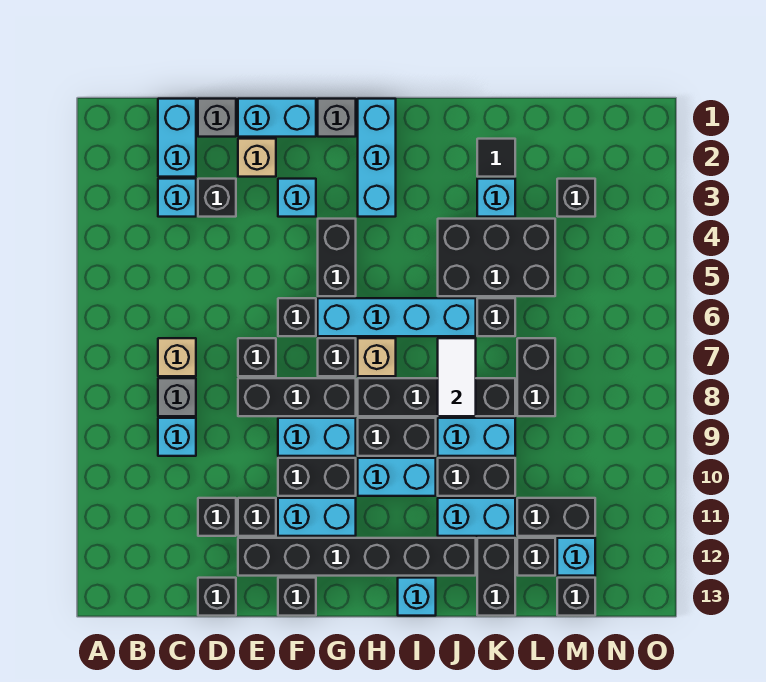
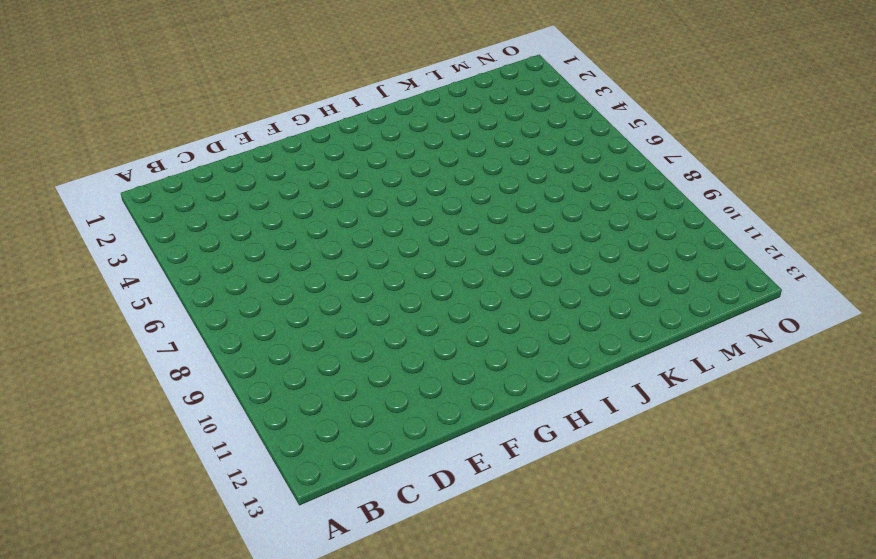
none -> cyan 1x2 brick [158,99,196,177]
none -> cyan 1x1 brick [158,179,196,217]
none -> tan 1x1 brick [158,338,196,376]
none -> grey 1x1 brick [158,378,196,416]

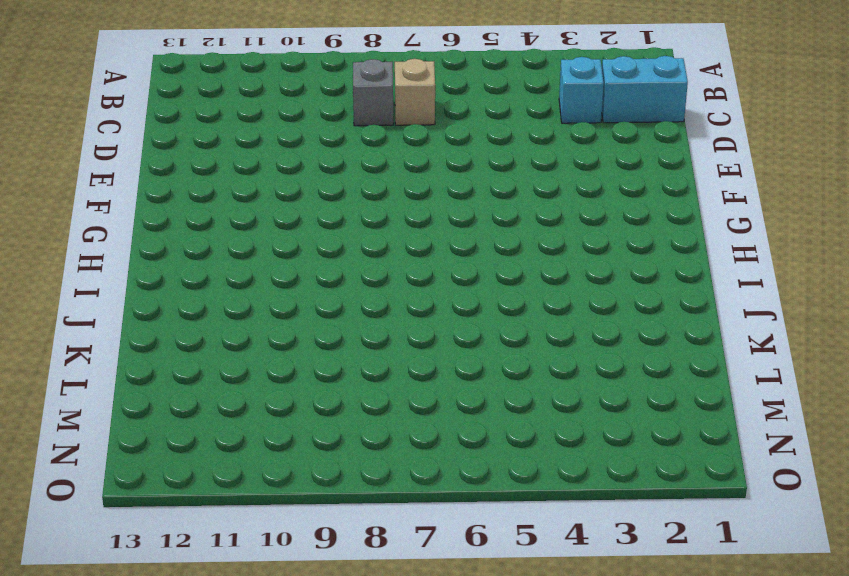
none -> cyan 1x1 brick [158,418,196,456]
none -> grey 1x1 brick [198,99,236,137]
none -> black 1x1 brick [198,179,236,217]
none -> black 1x1 brick [198,498,236,536]

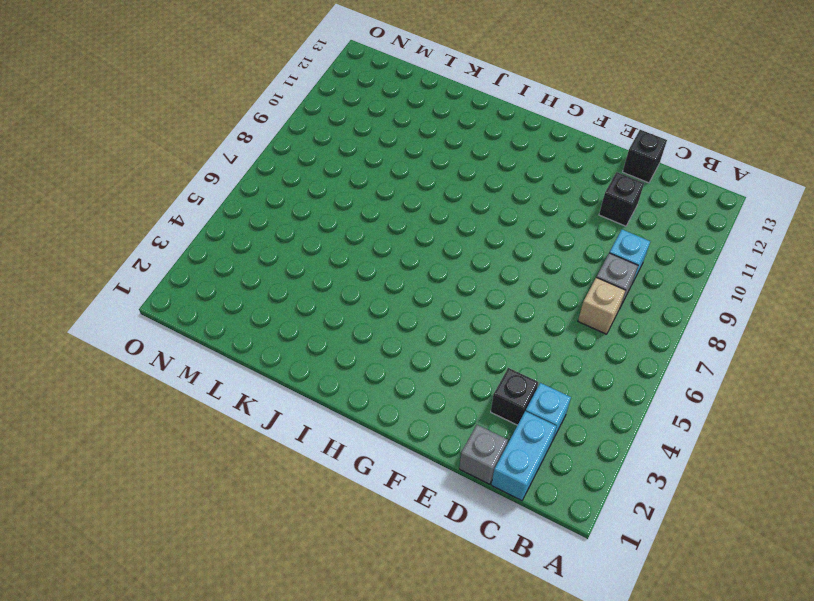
none -> cyan 1x2 brick [238,99,316,137]
none -> tan 1x1 brick [238,139,276,177]
none -> black 1x1 brick [238,338,276,376]
none -> black 1x3 brick [238,378,356,416]

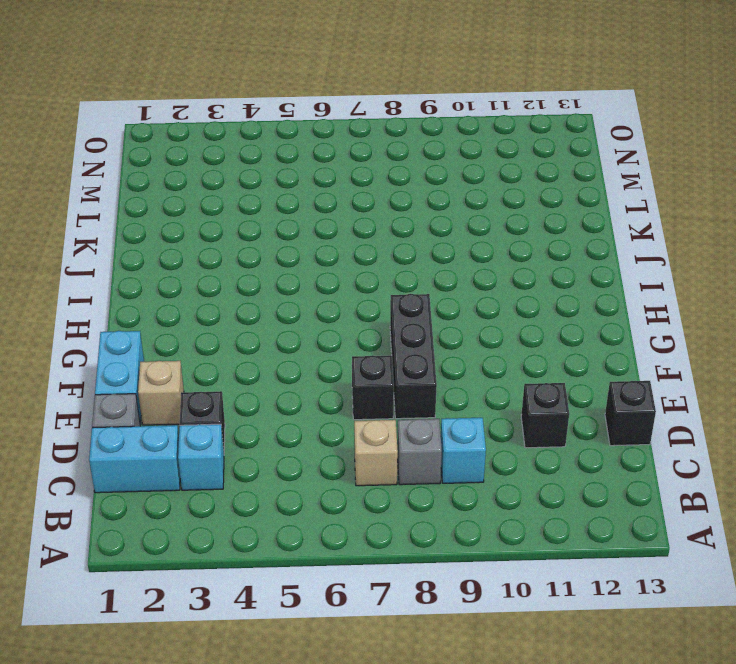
none -> black 1x1 brick [238,498,276,536]
none -> black 1x6 brick [238,538,476,576]
none -> cyan 1x1 brick [278,179,316,217]
none -> black 1x1 brick [278,298,316,336]

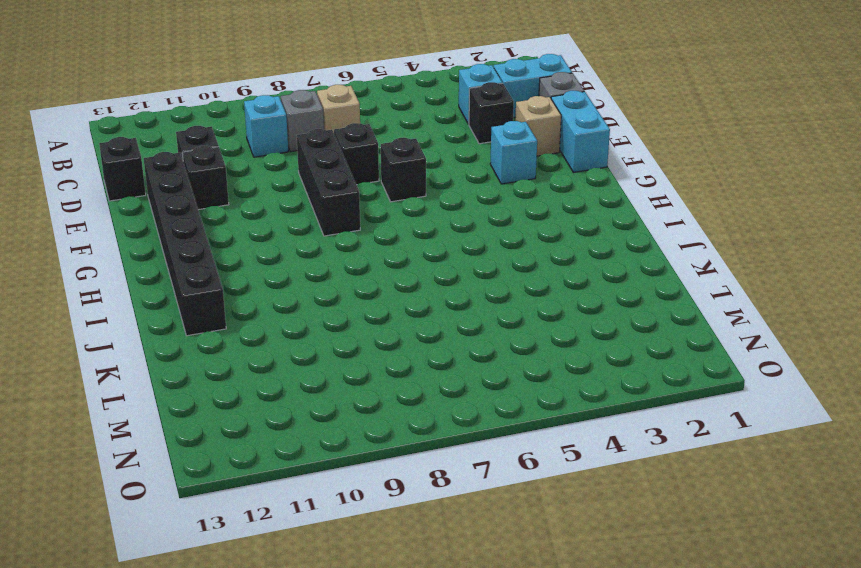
none -> cyan 1x2 brick [278,418,356,456]
none -> black 1x2 brick [278,458,356,496]
none -> cyan 1x2 brick [278,498,356,536]
none -> black 1x1 brick [278,578,316,616]

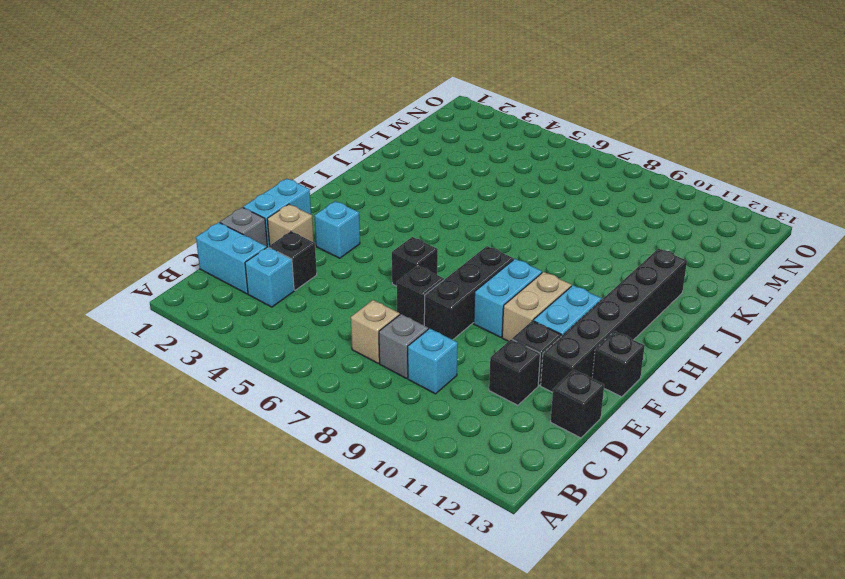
tan 1x2 brick [502,272,571,341] -> black 1x2 brick [278,458,356,496]
none -> grey 1x1 brick [318,99,356,137]
none -> black 1x2 brick [318,219,356,296]
none -> cyan 1x4 brick [318,298,476,336]
none -> black 1x1 brick [318,338,356,376]

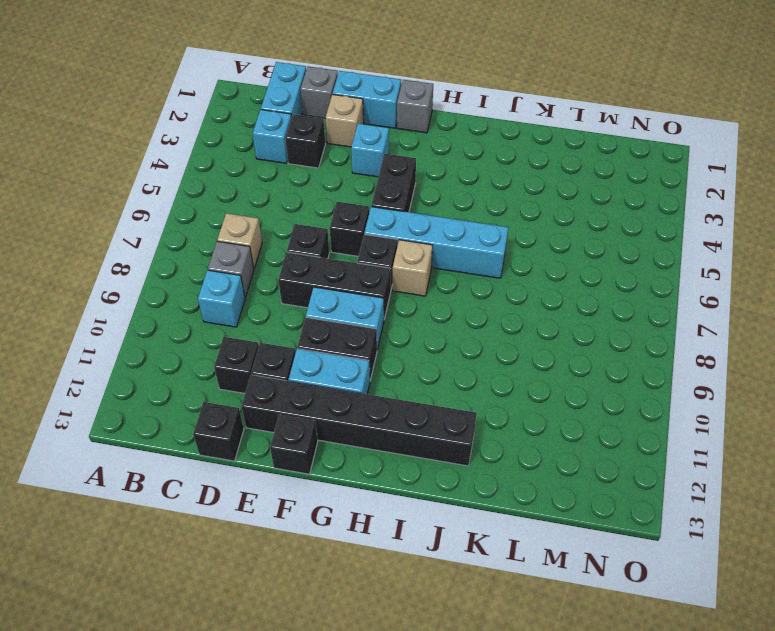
none -> cyan 1x3 brick [358,99,396,217]
none -> black 1x4 brick [358,378,515,416]
none -> black 1x2 brick [358,418,436,456]
none -> cyan 1x2 brick [358,458,436,496]

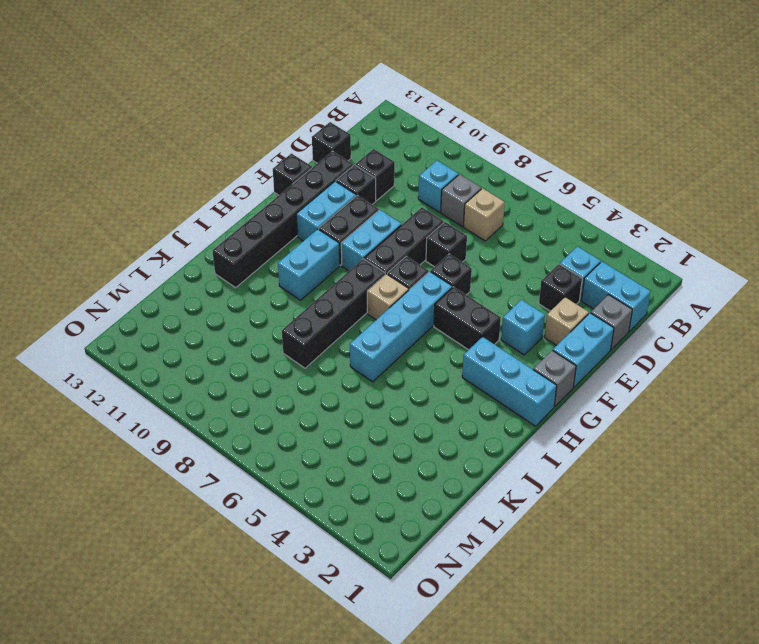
none -> black 1x2 brick [358,418,436,456]
none -> cyan 1x1 brick [398,578,436,616]
none -> black 2x3 brick [438,219,555,296]
none -> cyan 1x2 brick [438,418,515,456]

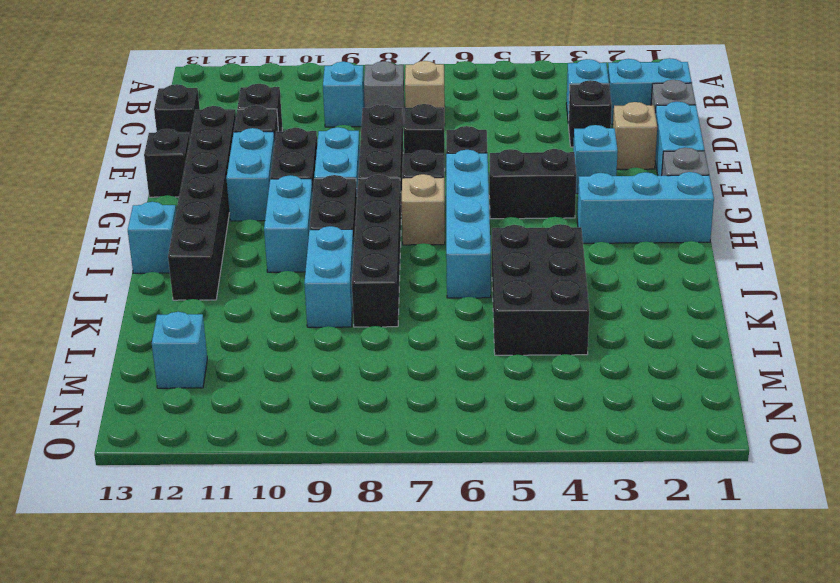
none -> black 1x2 brick [438,458,515,496]
none -> cyan 1x2 brick [438,498,515,536]
none -> black 1x1 tile [477,139,515,177]
none -> cyan 1x1 brick [477,179,515,217]

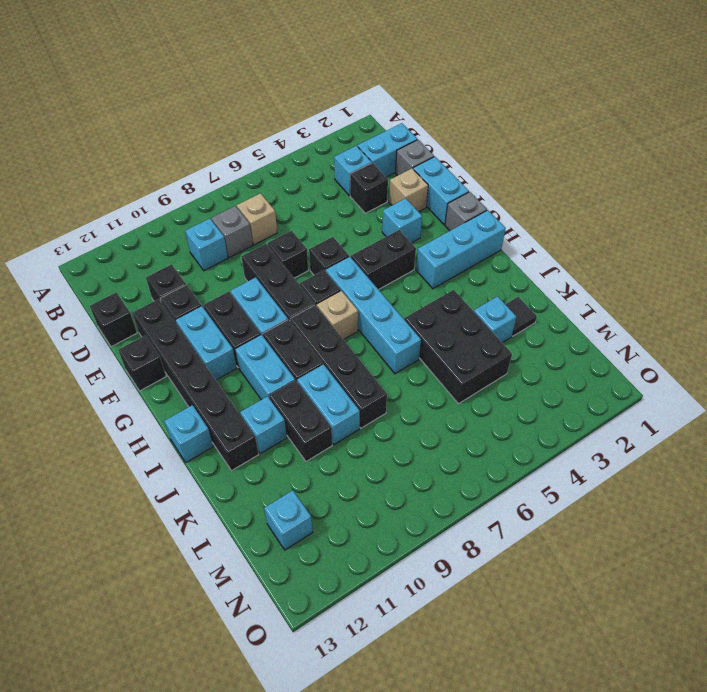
cyan 1x1 brick [240,396,287,454] -> cyan 1x2 brick [438,498,515,536]
none -> black 1x1 brick [477,298,515,336]
none -> black 1x2 brick [477,538,515,616]
none -> black 1x2 brick [517,338,555,416]
none -> black 1x2 brick [517,498,595,536]

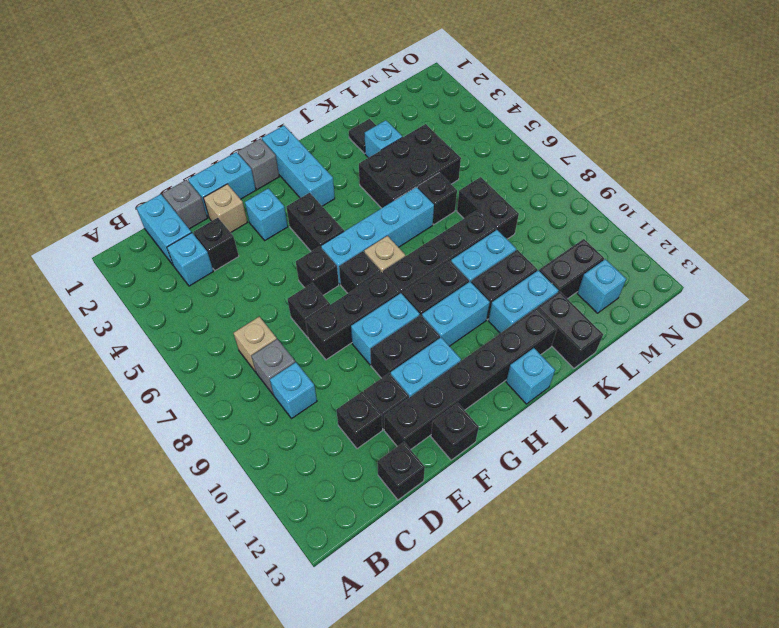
none -> black 1x1 brick [517,538,555,576]
none -> black 1x1 brick [557,179,595,217]
none -> black 1x1 brick [557,578,595,616]
none -> white 1x2 tile [438,338,476,416]

